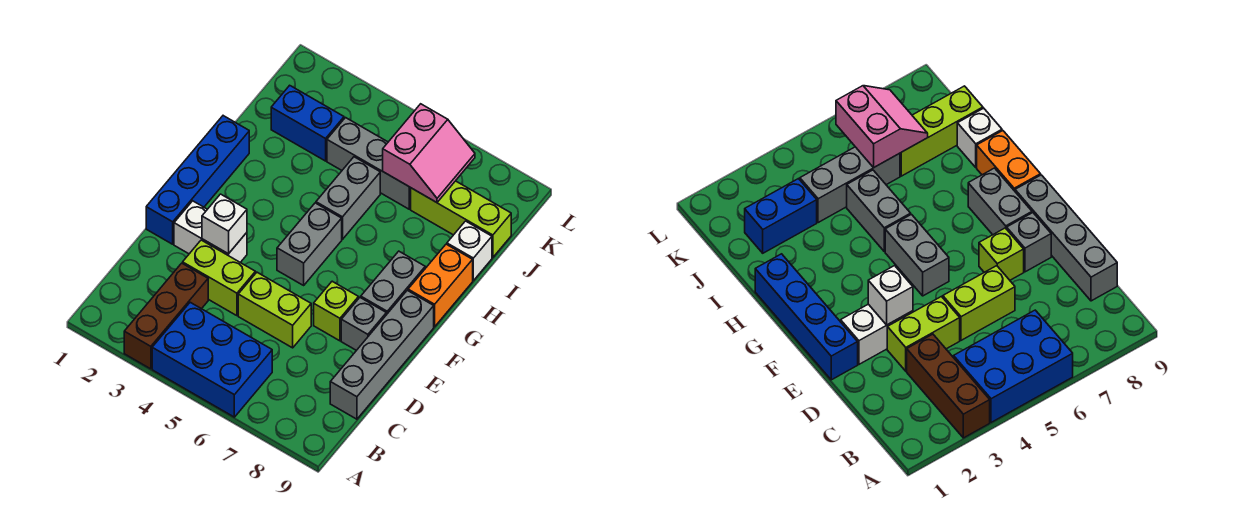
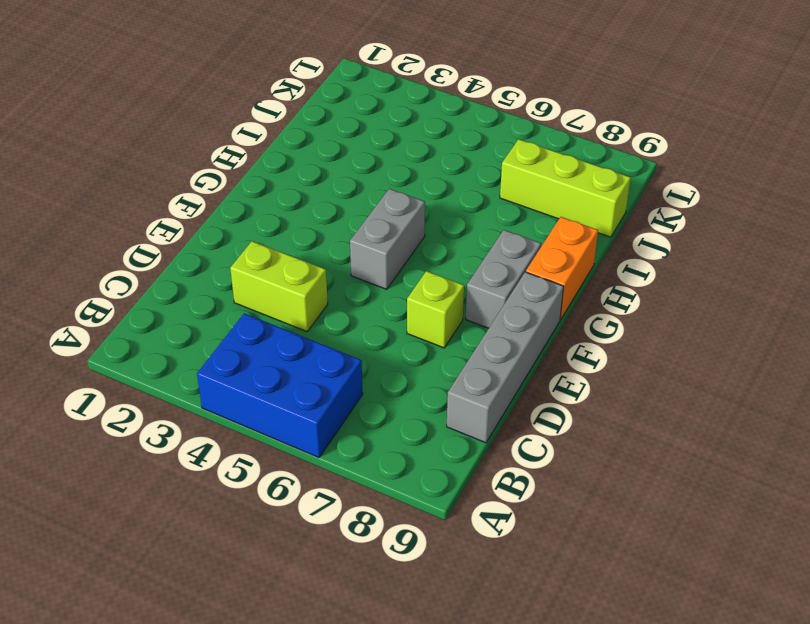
none -> brown 1x3 brick [124,263,208,369]
none -> lime 1x2 brick [238,272,311,348]
none -> blue 1x4 brick [146,116,249,244]

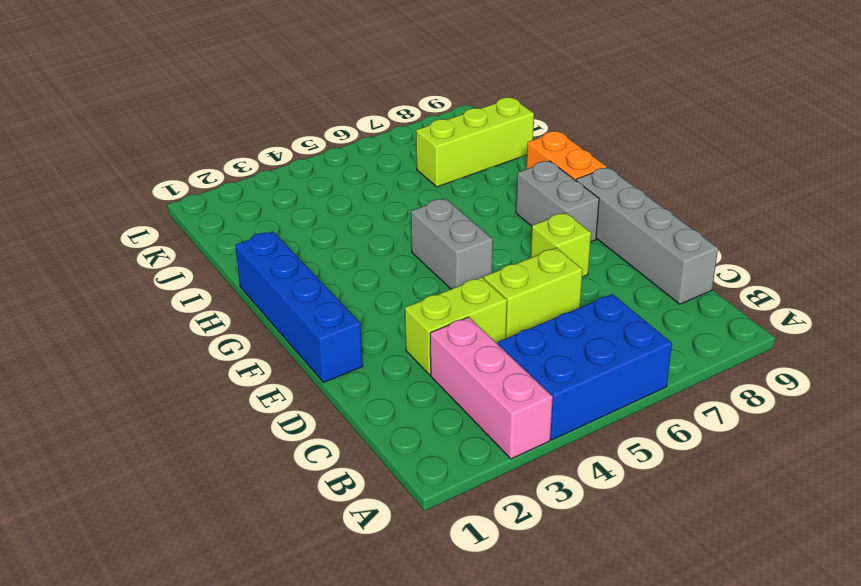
pink 1x3 brick [430,317,553,459] -> brown 1x3 brick [124,263,208,369]
none -> white 1x2 brick [174,201,247,262]
none -> grey 1x1 brick [341,297,386,350]
none -> grey 1x2 brick [316,157,380,239]

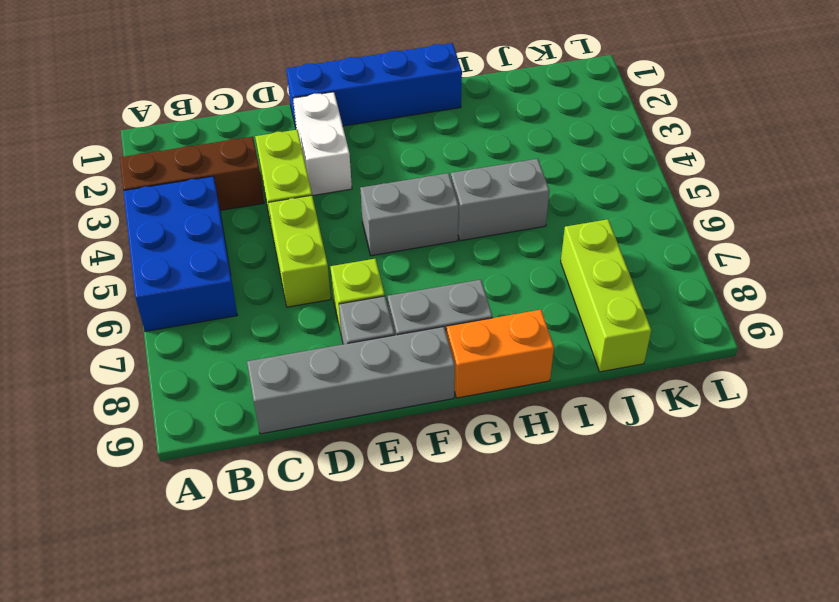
none -> white 1x1 brick [447,221,492,280]
none -> blue 1x2 brick [271,85,344,161]
none -> grey 1x3 brick [327,118,411,209]

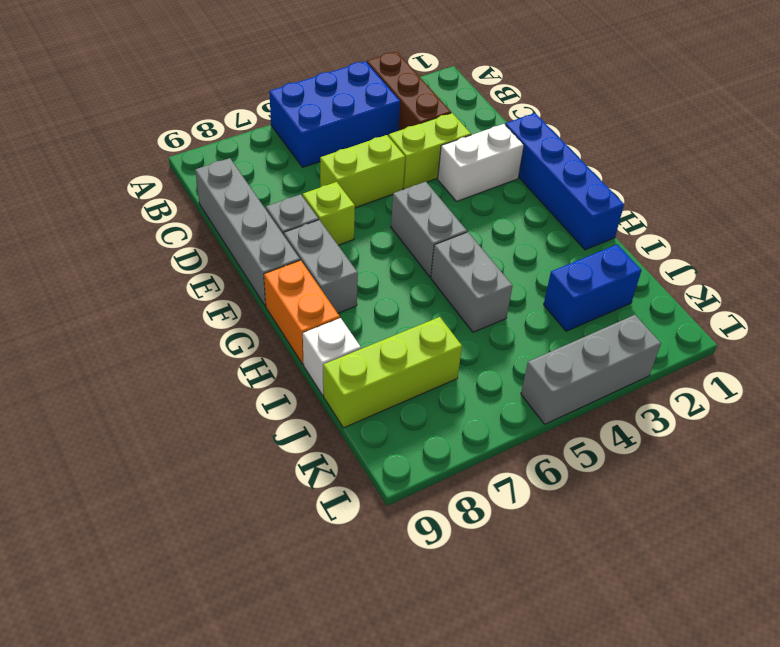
grey 1x3 brick [521,315,661,424] -> grey 1x3 brick moved to [327,118,411,209]
none -> white 1x1 brick [202,194,247,254]
none -> pink 2x2 slope [383,104,475,203]

